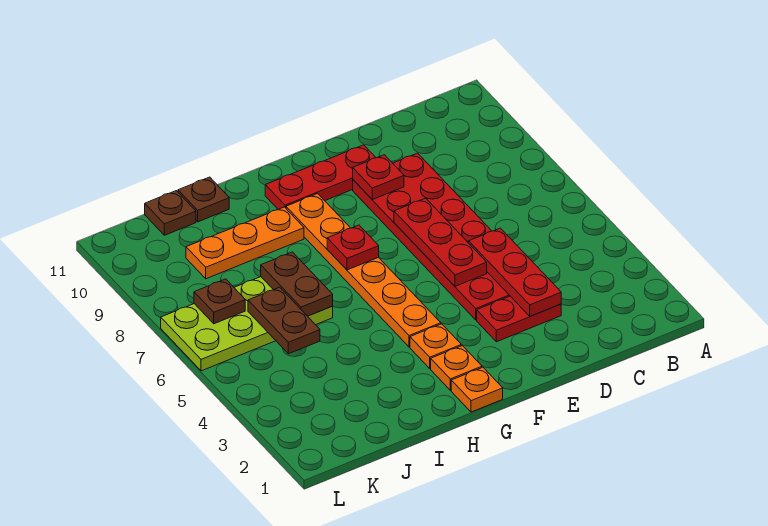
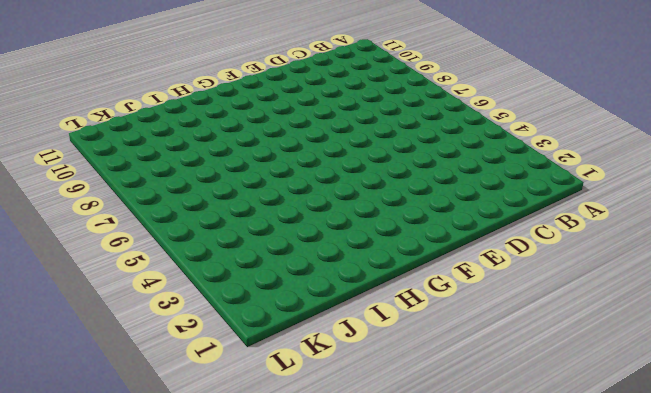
none -> red 1x2 plate [477,296,561,342]
none -> red 2x6 plate [353,153,510,320]
none -> red 1x3 plate [265,145,376,210]

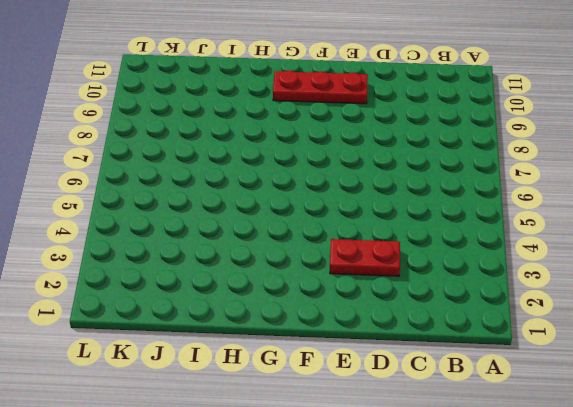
none -> red 2x6 plate [353,153,510,320]
none -> orange 1x1 plate [451,367,503,412]
none -> orange 1x1 plate [431,346,482,390]

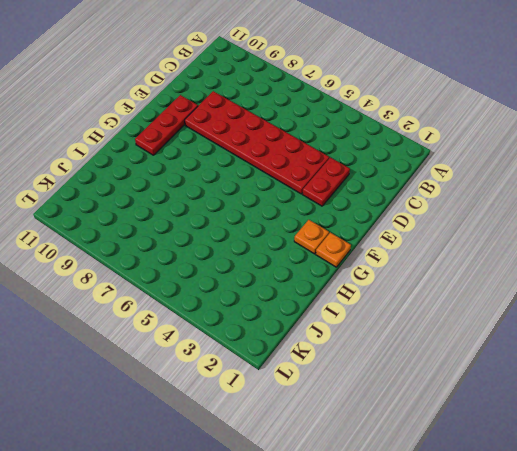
none -> orange 1x1 plate [410,324,461,369]
none -> orange 1x6 plate [286,194,441,347]
none -> orange 1x3 plate [186,207,304,279]

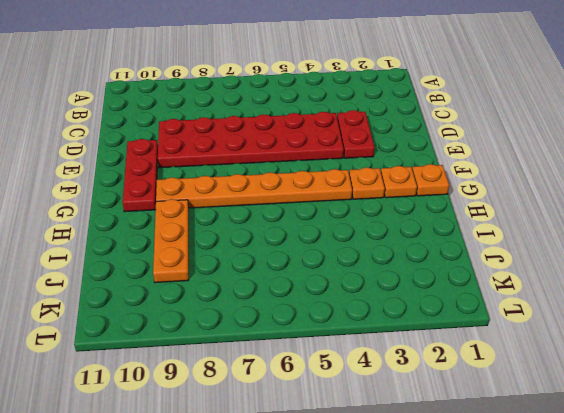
none -> lime 2x4 plate [161,277,333,371]
none -> brown 1x1 plate [178,177,229,222]
none -> brown 1x1 plate [145,191,196,235]

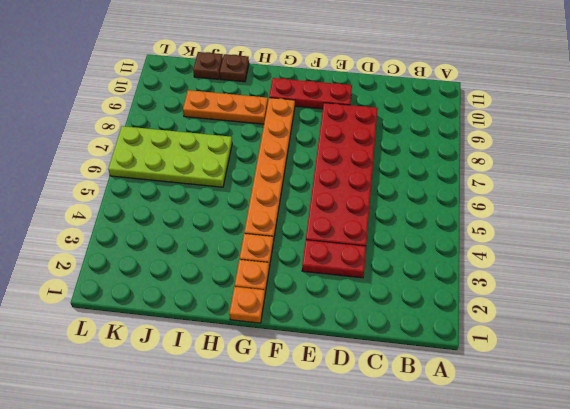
none -> red 1x3 plate [469,228,561,316]
none -> red 1x3 plate [394,198,487,286]
none -> red 1x1 plate [353,155,404,200]

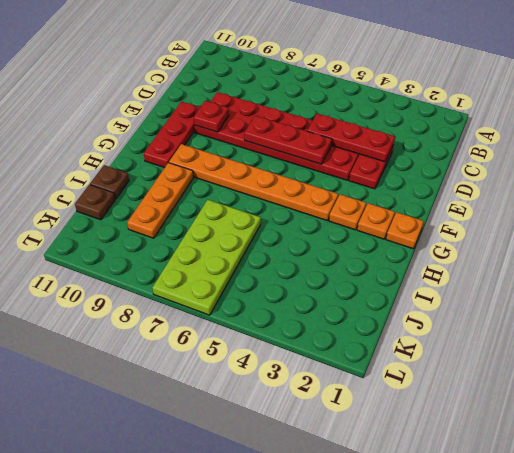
none -> red 1x1 plate [327,225,379,270]
none -> brown 1x2 plate [261,252,333,316]
none -> brown 1x2 plate [248,287,320,354]

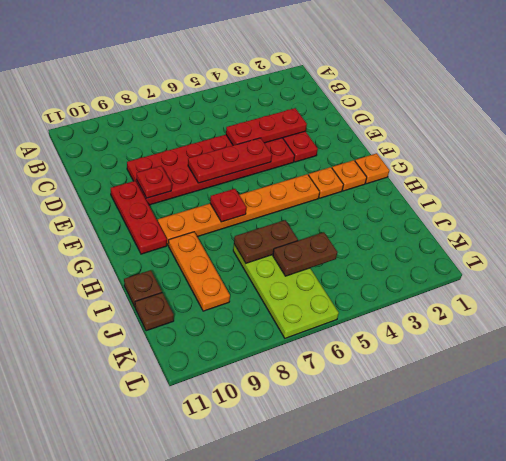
none -> brown 1x1 plate [194,279,245,324]

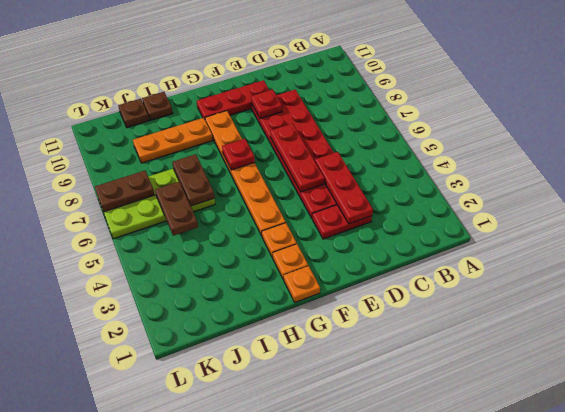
brown 1x2 plate [95,171,154,212] -> brown 1x1 plate [194,279,245,324]

